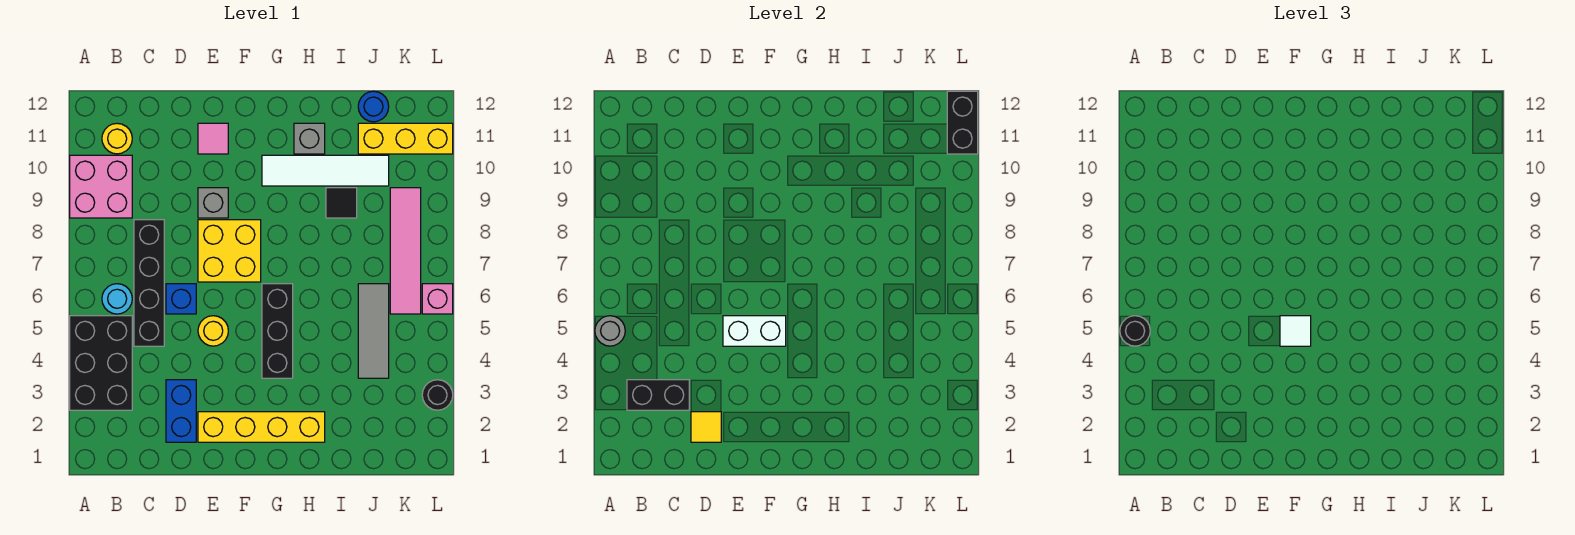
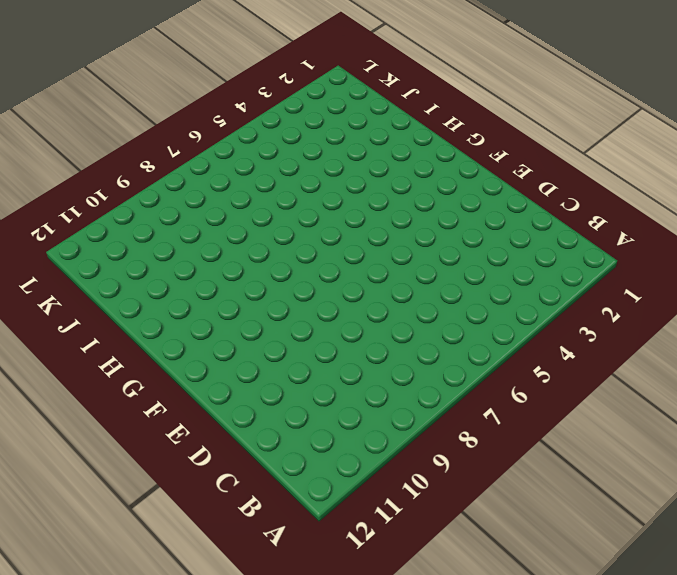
none -> black 2x3 brick [70,316,132,410]
none -> pink 2x2 brick [70,155,132,218]
none -> cyan 1x1 round brick [102,284,132,314]

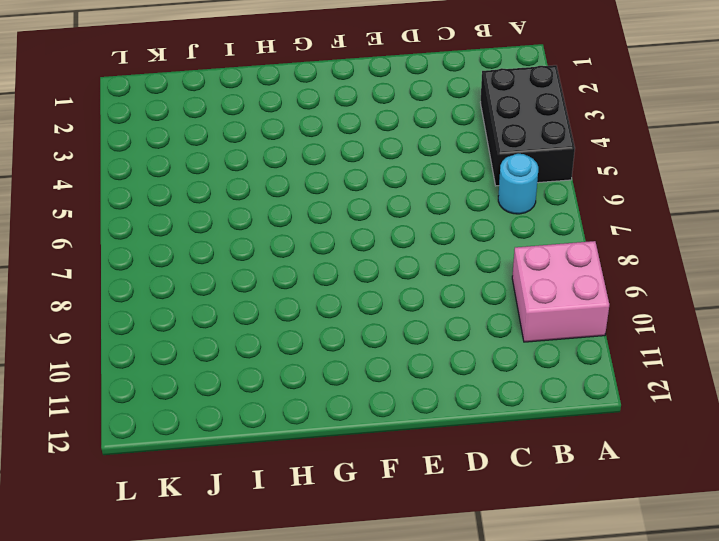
none -> yellow 1x1 round brick [102,123,132,154]
none -> black 1x4 brick [134,220,164,346]
none -> blue 1x2 brick [166,380,196,442]

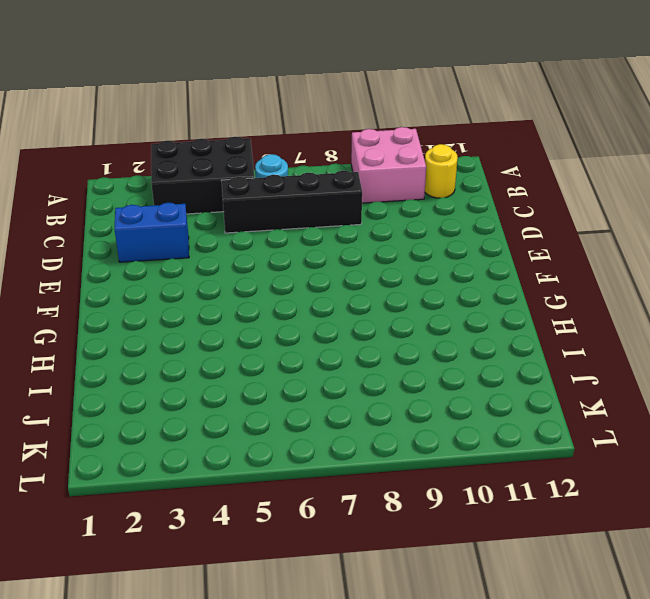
none -> blue 1x1 brick [166,284,196,314]
none -> yellow 1x4 brick [198,412,325,442]
none -> yellow 1x1 round brick [198,316,228,346]

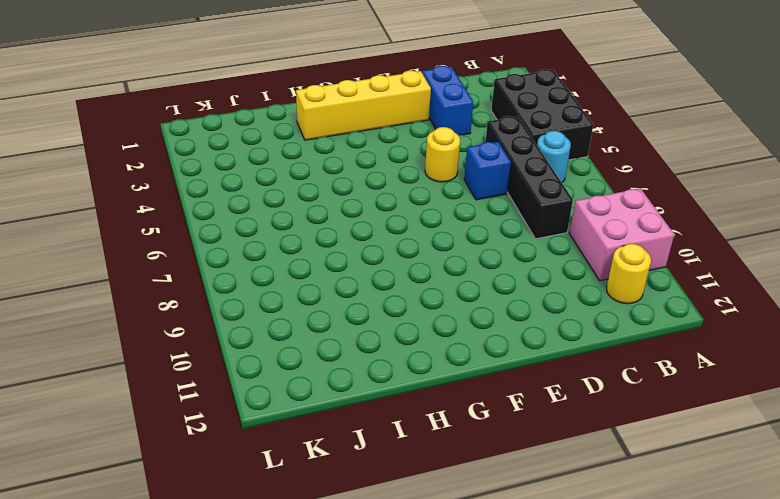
none -> yellow 2x2 brick [198,220,261,282]
none -> grey 1x1 brick [198,188,228,218]
none -> pink 1x1 tile [198,123,228,154]

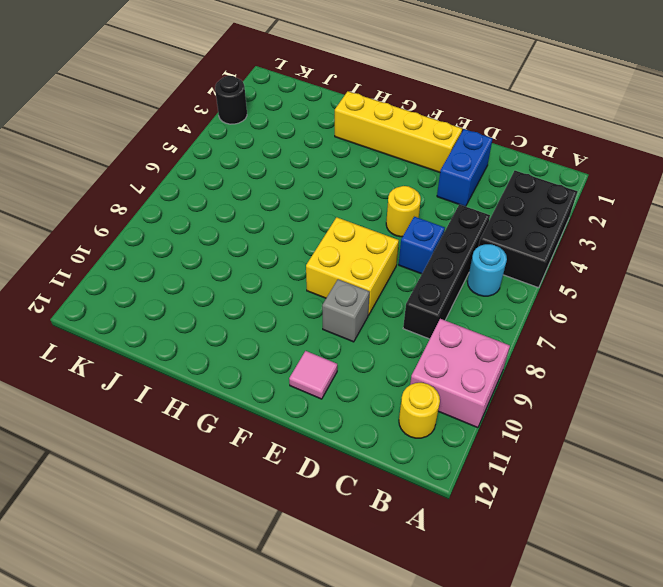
none -> black 1x3 brick [262,284,293,378]
none -> white 1x4 tile [262,155,389,186]
none -> grey 1x1 brick [294,123,325,154]

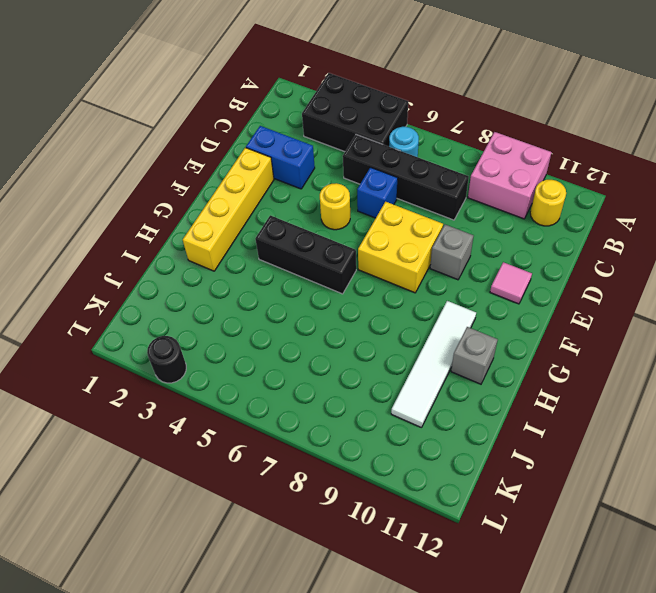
none -> black 1x1 tile [326,188,357,218]
none -> grey 1x3 tile [358,284,389,378]
none -> yellow 1x3 brick [358,123,453,154]

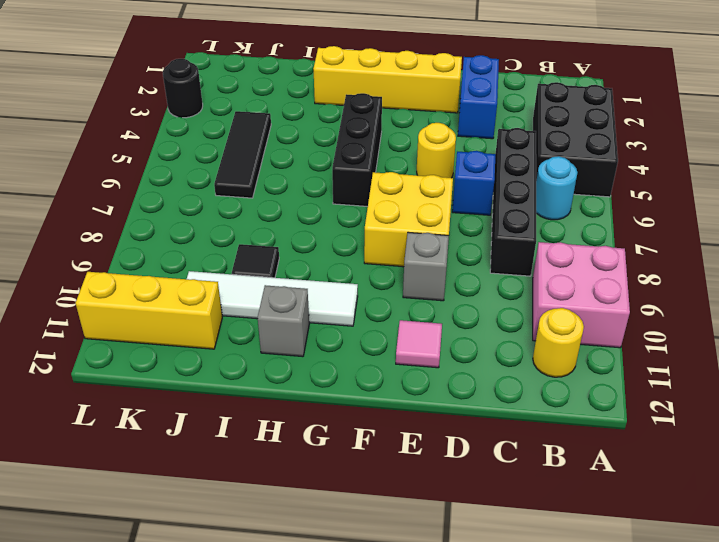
black 1x3 tile [214,111,271,198] -> grey 1x3 tile [358,284,389,378]
none -> blue 1x1 round brick [358,91,389,122]
none -> pink 1x4 tile [390,188,421,314]
none -> pink 1x1 brick [422,284,453,314]

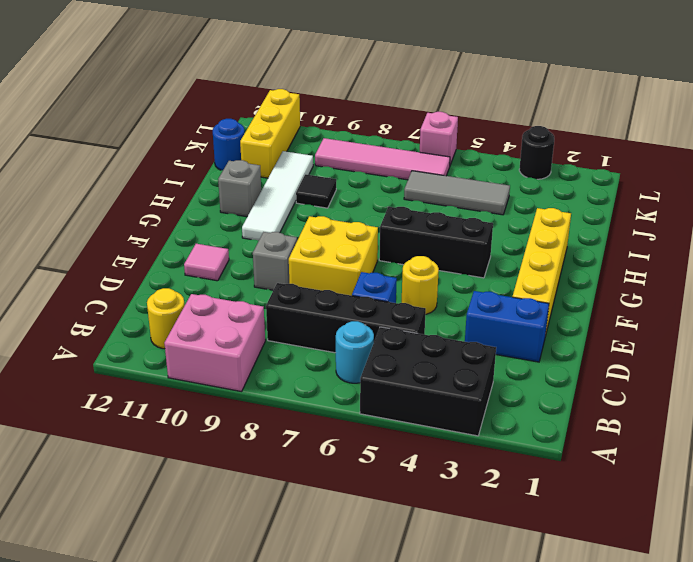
none -> grey 1x1 round brick [595,316,625,346]
none -> black 1x2 brick [627,380,689,410]
none -> yellow 1x1 tile [691,412,721,442]

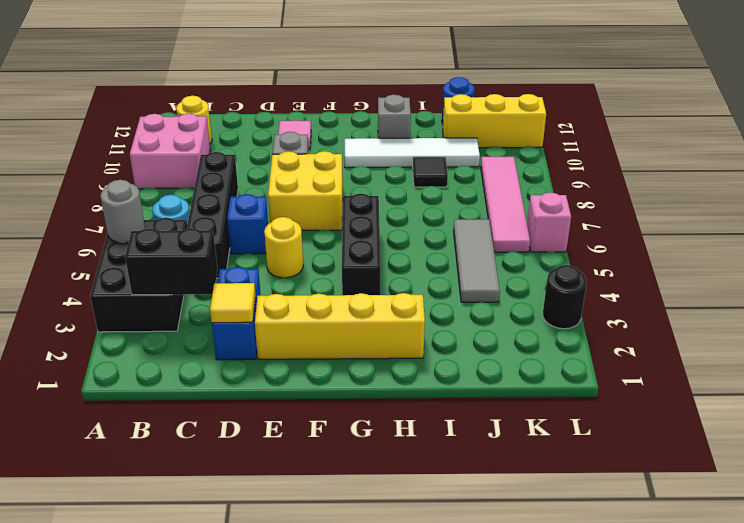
none -> white 1x2 brick [723,316,786,346]
none -> black 1x2 brick [947,91,978,154]
none -> black 1x1 round brick [1120,316,1150,346]

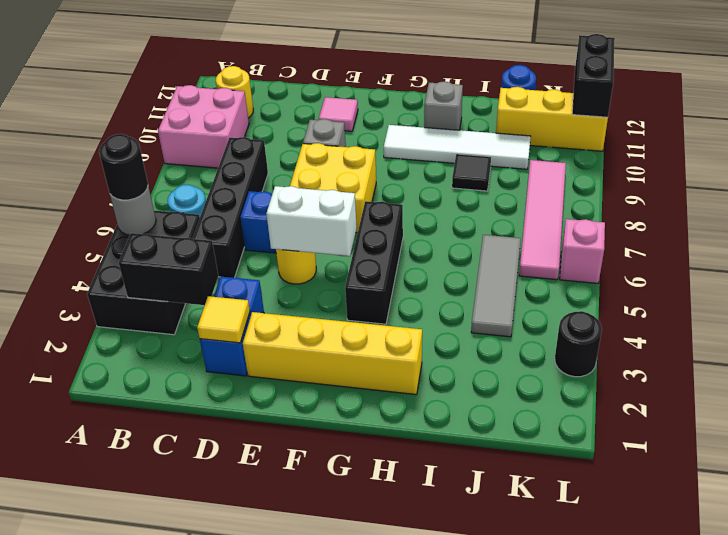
none -> white 1x1 tile [1280,316,1311,346]

